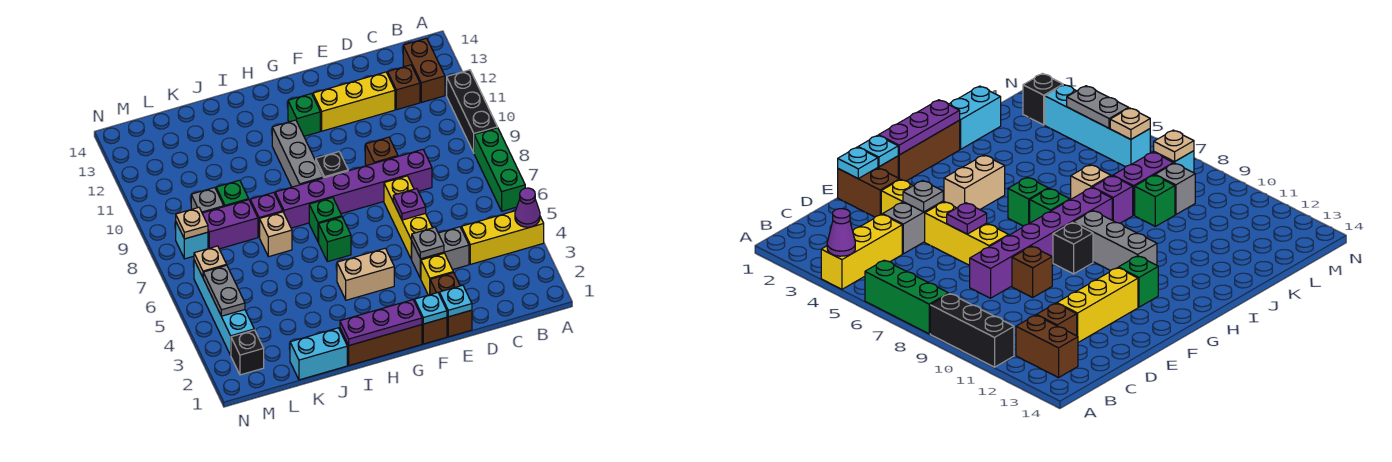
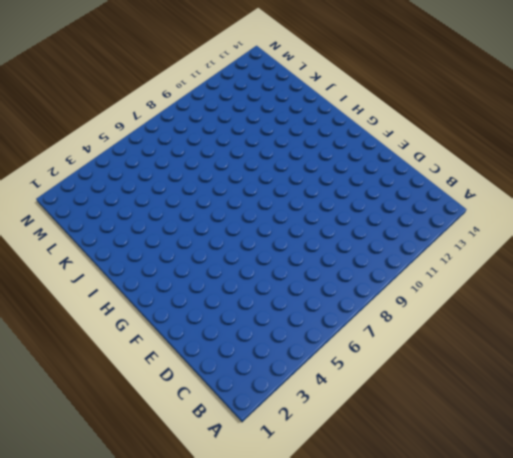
none -> yellow 1x3 brick [461,211,544,264]
none -> green 1x3 brick [474,128,525,211]
none -> black 1x3 brick [447,70,498,152]
none -> brown 1x2 brick [403,38,445,102]

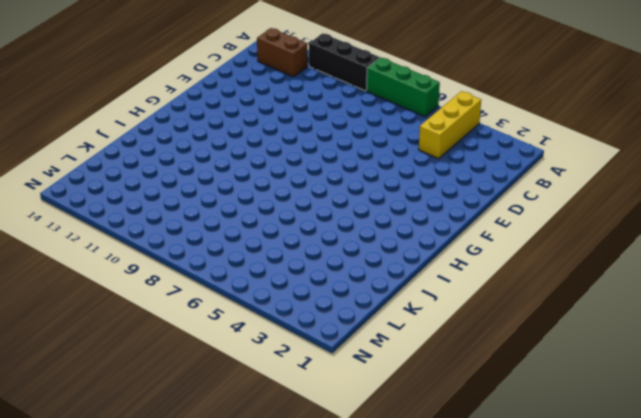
none -> brown 1x1 brick [388,65,420,110]
none -> grey 1x2 brick [411,227,469,279]
none -> purple 1x6 brick [275,150,432,228]
none -> yellow 1x3 brick [313,72,395,131]

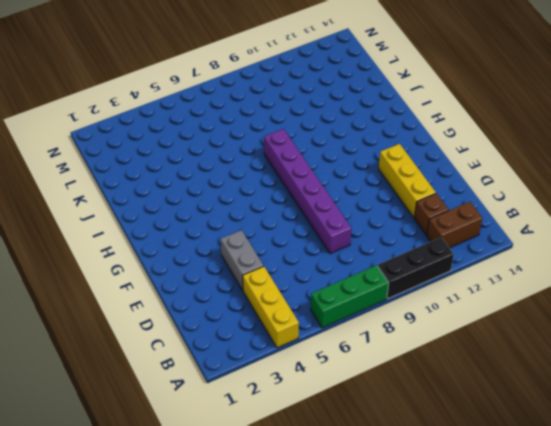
none -> brown 1x2 brick [430,273,472,337]
none -> yellow 1x1 brick [421,253,453,295]
none -> yellow 1x3 brick [384,176,432,259]
none -> brown 1x1 brick [365,137,398,166]

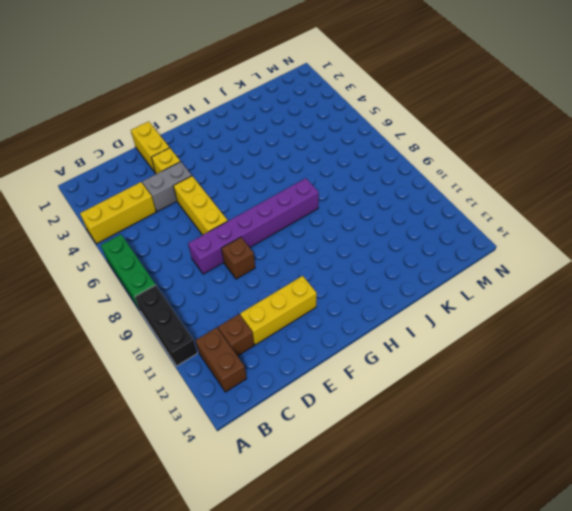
yellow 1x2 brick [131,121,169,172] -> brown 1x2 brick [430,273,472,337]
none -> brown 1x1 brick [422,317,447,344]
none -> brown 1x3 brick [340,325,422,365]
none -> tan 1x2 brick [337,248,394,300]
none -> black 1x1 brick [316,152,348,178]

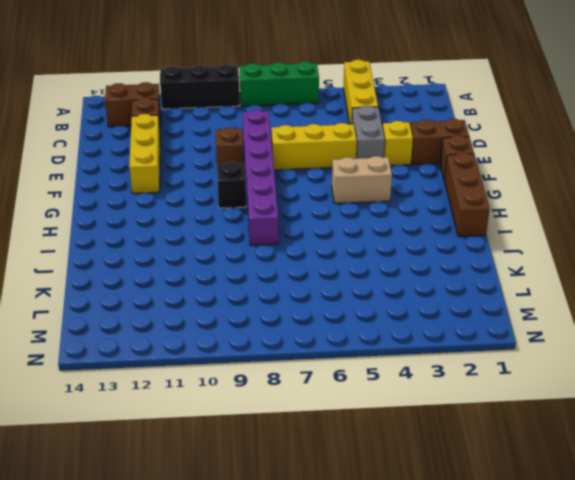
tan 1x2 brick [332,156,392,204] -> tan 1x2 brick turned to [337,248,394,300]
none -> green 1x1 brick [288,94,320,136]
none -> green 1x1 brick [319,217,351,262]
none -> green 1x1 brick [309,197,342,242]
none -> grey 1x3 brick [272,120,323,187]

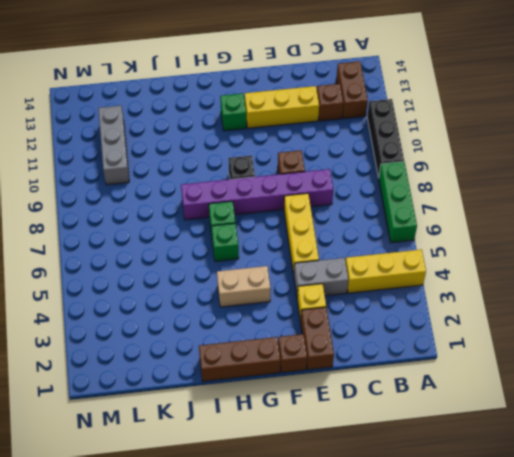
grey 1x3 brick [98,106,129,185] -> grey 1x3 brick moved to [272,120,323,187]
none -> cyan 1x2 brick [290,328,347,380]
none -> tan 1x1 brick [260,212,292,257]
none -> purple 1x1 brick [250,192,283,237]
none -> purple 1x2 brick [202,200,258,249]

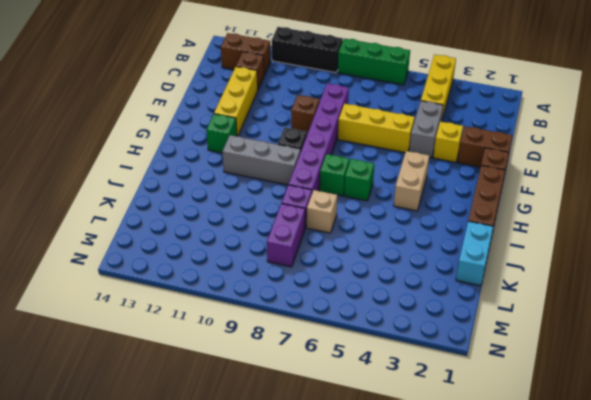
none -> green 1x1 brick [216,180,249,207]
none -> grey 1x1 brick [191,188,224,213]
none -> black 1x1 brick [231,330,264,375]
none -> cyan 1x4 brick [194,260,254,355]

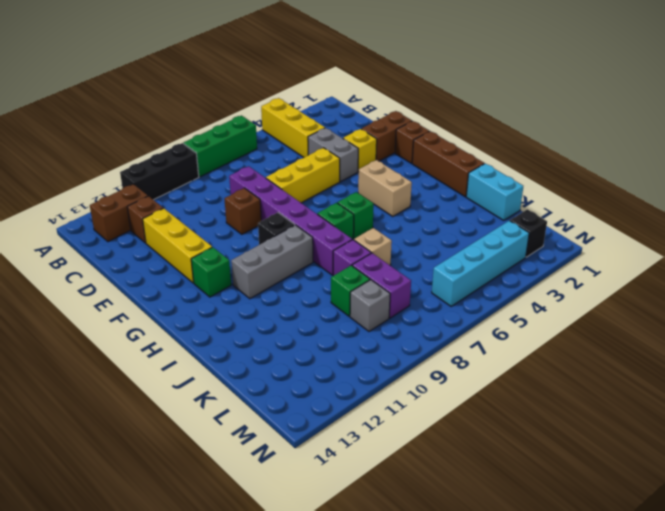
none -> cyan 1x1 brick [176,223,208,259]
none -> purple 1x1 cone [515,188,540,227]
none -> cyan 1x1 plate [439,285,472,317]
none -> grey 1x1 plate [412,227,444,259]

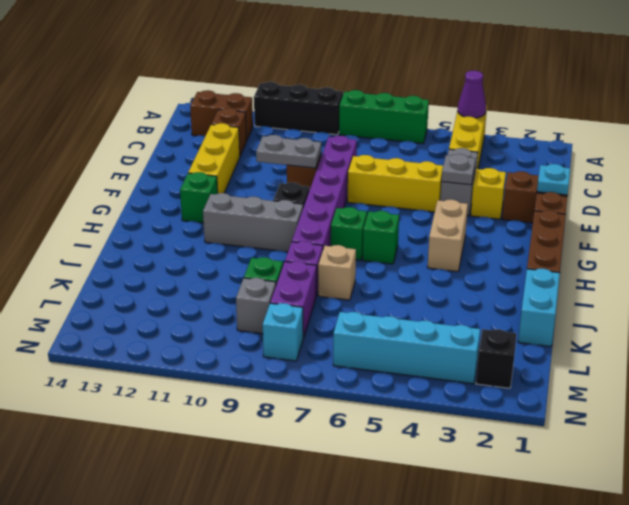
grey 1x2 plate [256,135,321,168] -> grey 1x2 plate moved to [203,265,245,316]
none -> purple 1x1 plate [393,189,426,220]
none -> cyan 1x1 plate [415,293,447,324]
none -> purple 1x3 plate [340,300,422,345]
none -> tan 1x1 plate [194,246,227,277]

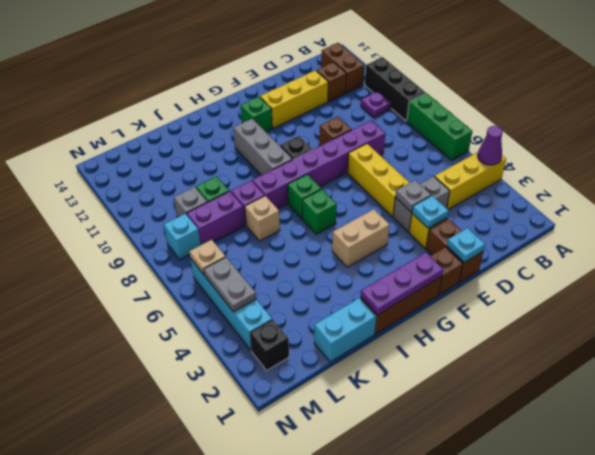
purple 1x1 plate [361,91,391,117] -> purple 1x1 plate moved to [393,189,426,220]
cyan 1x1 plate [412,196,449,228] -> cyan 1x1 plate moved to [415,293,447,324]
none -> tan 1x1 plate [176,207,208,239]

